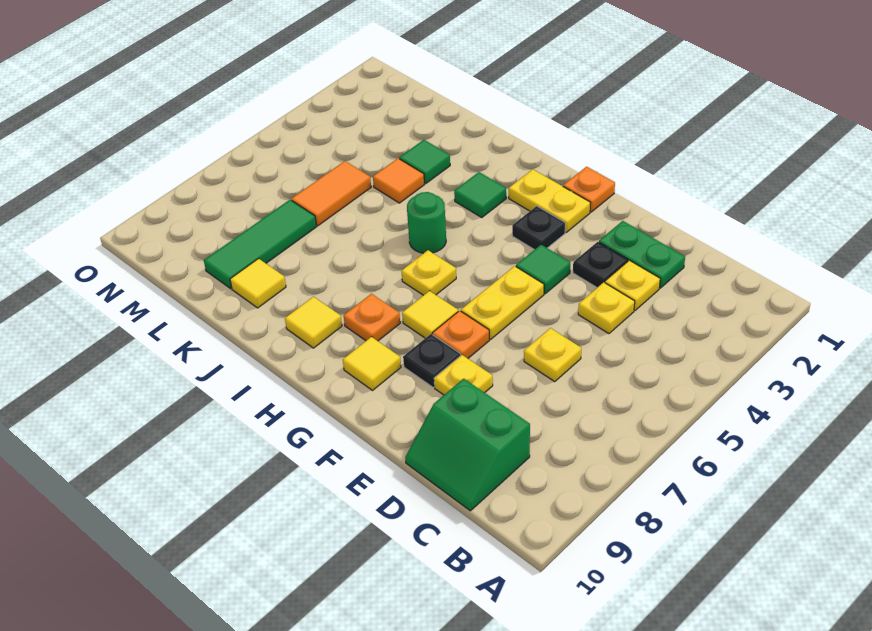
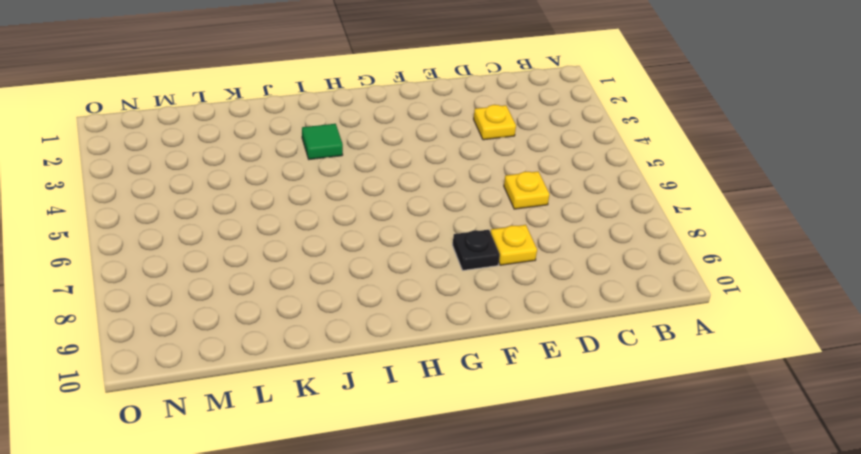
none -> green 2x2 slope [405,379,530,511]
none -> green 1x2 plate [599,221,685,288]
none -> yellow 1x1 plate [578,282,635,334]

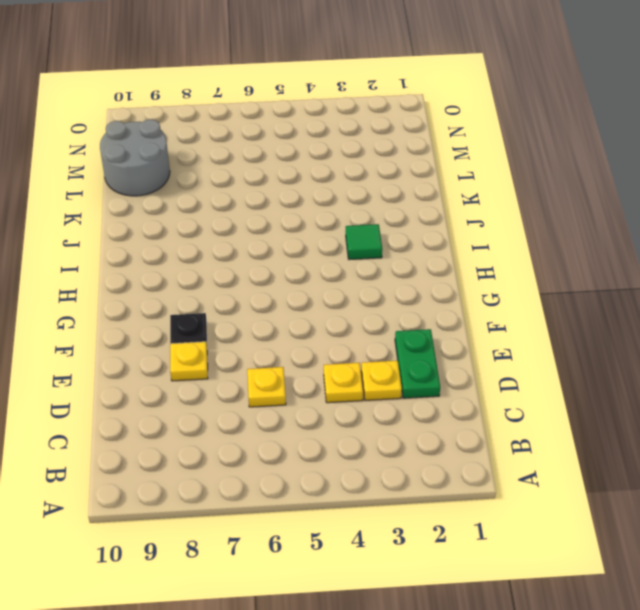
grey 2x2 round brick [100,119,170,196] -> green 1x3 tile [204,200,317,289]
none -> green 2x2 slope [405,379,530,511]
none -> black 1x1 plate [573,242,628,288]
none -> green 1x1 tile [516,245,570,294]

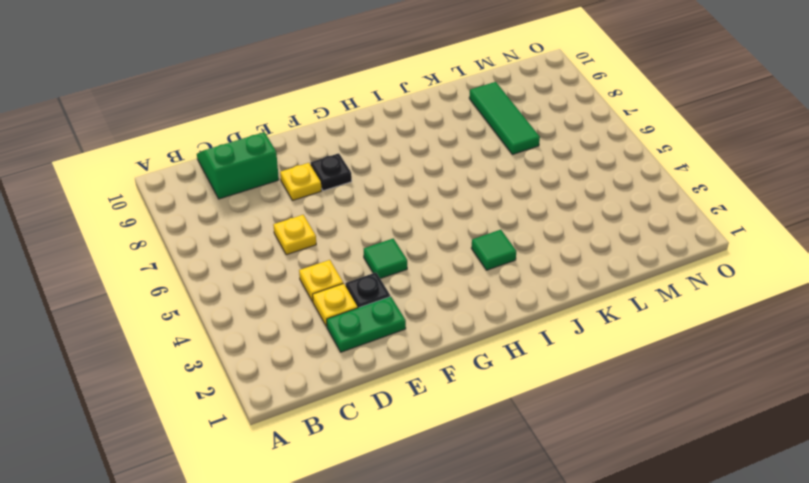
none -> yellow 1x2 plate [461,266,544,339]
none -> orange 1x1 plate [432,311,489,358]
none -> orange 1x1 plate [563,167,615,212]

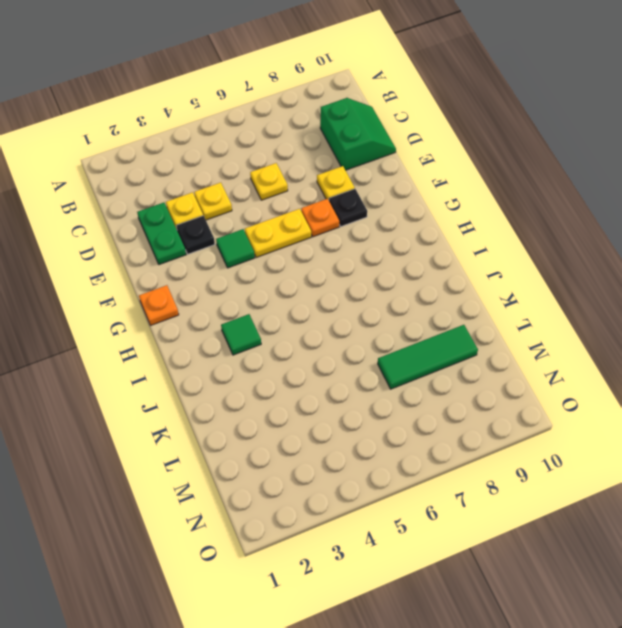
none -> yellow 1x2 plate [509,169,590,232]
none -> black 1x1 plate [512,206,565,250]
none -> yellow 1x1 tile [402,291,458,338]

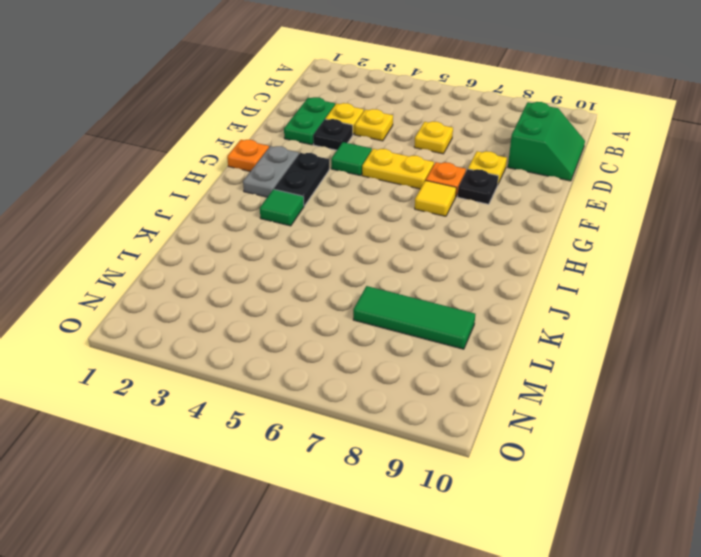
grey 1x2 plate [243,146,299,197] -> yellow 1x2 plate [509,169,590,232]
black 1x2 plate [274,153,329,206] -> black 1x1 plate [512,206,565,250]
none -> yellow 1x1 tile [343,337,401,390]
none -> yellow 1x1 plate [401,250,456,295]
none -> orange 1x1 plate [344,294,400,341]

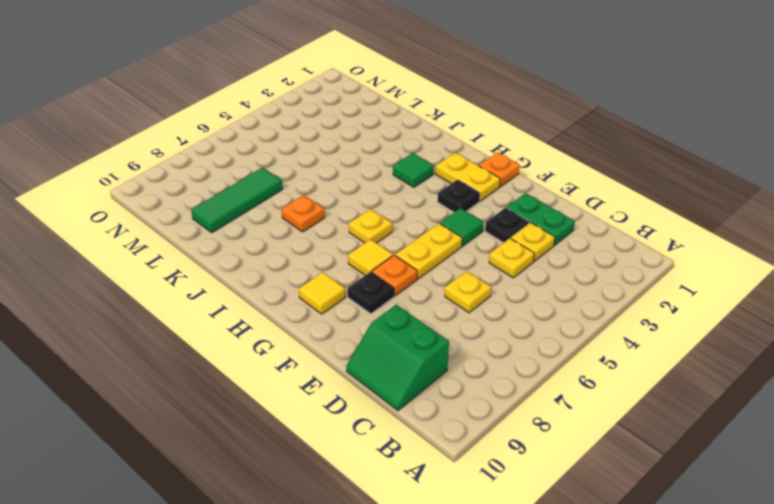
orange 1x1 plate [281,195,325,232] -> orange 1x1 plate moved to [344,294,400,341]
none -> yellow 1x1 plate [434,355,493,395]
none -> green 1x1 round brick [407,192,446,253]
none -> yellow 1x1 tile [285,297,342,348]

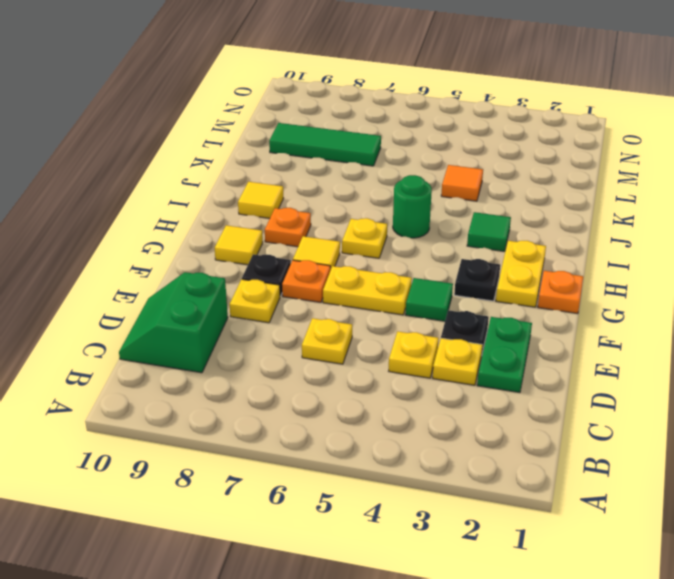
none -> green 1x1 tile [399,140,450,183]
none -> yellow 1x1 tile [230,259,286,308]
none -> orange 1x2 tile [291,161,371,226]

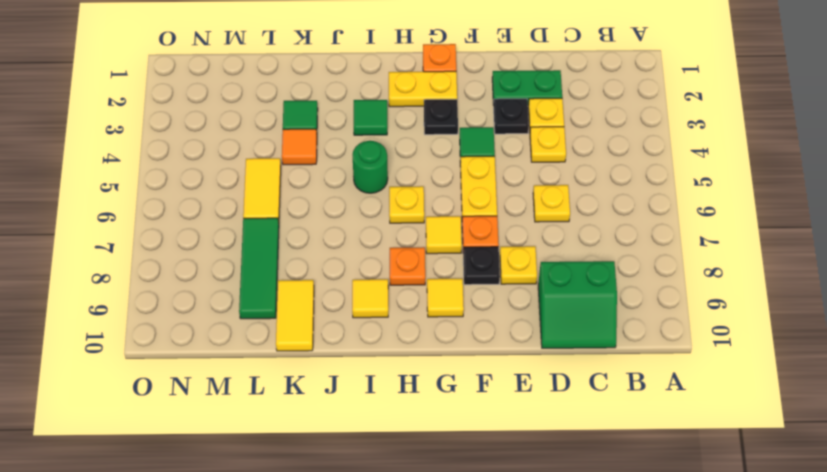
yellow 1x2 tile [276,280,314,351] -> yellow 1x1 tile [230,259,286,308]
yellow 1x2 tile [243,158,281,222] -> orange 1x2 tile [291,161,371,226]

